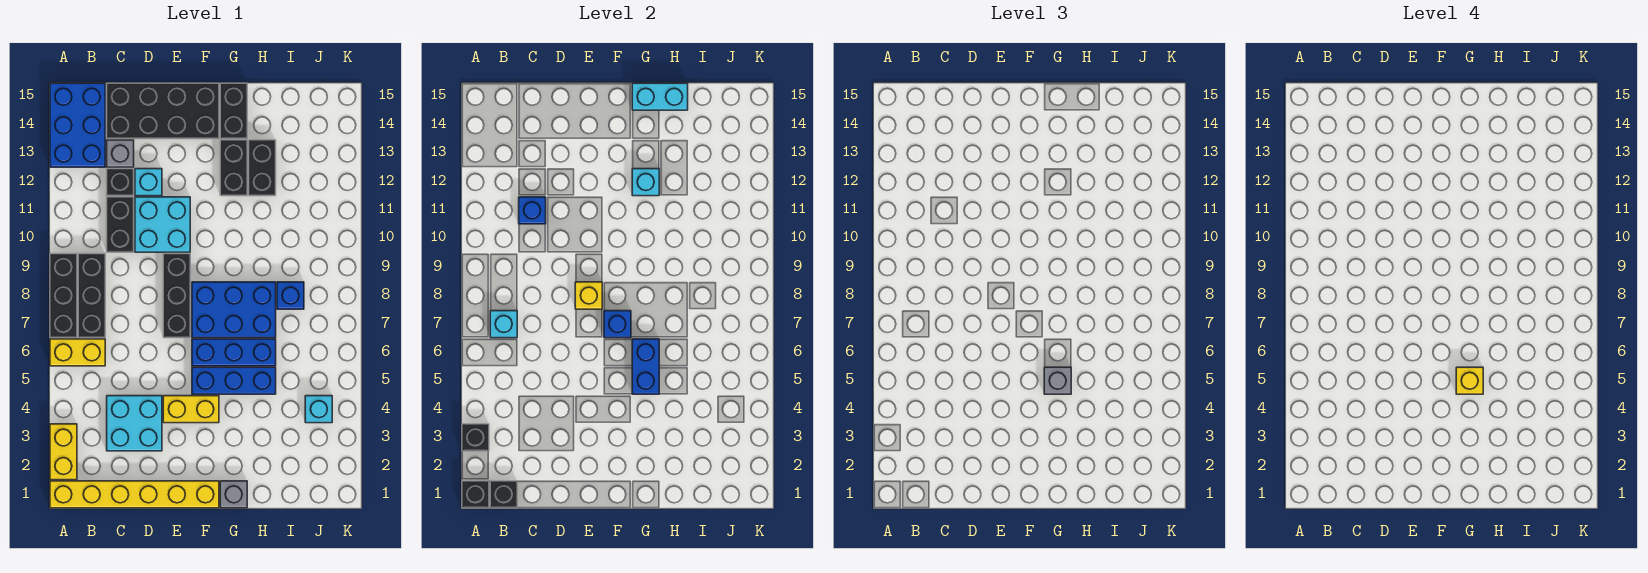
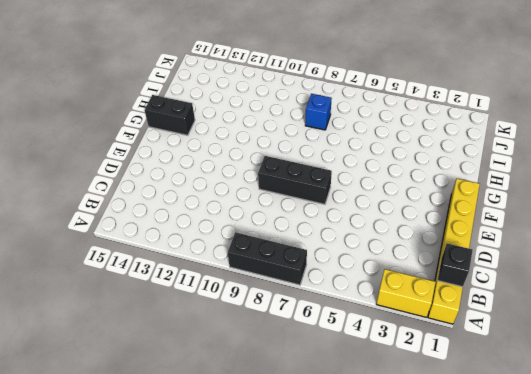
none -> yellow 1x2 brick [50,339,105,366]
none -> blue 2x3 brick [50,83,105,167]
none -> black 1x3 brick [78,254,105,338]
none -> cyan 2x2 brick [107,396,162,451]

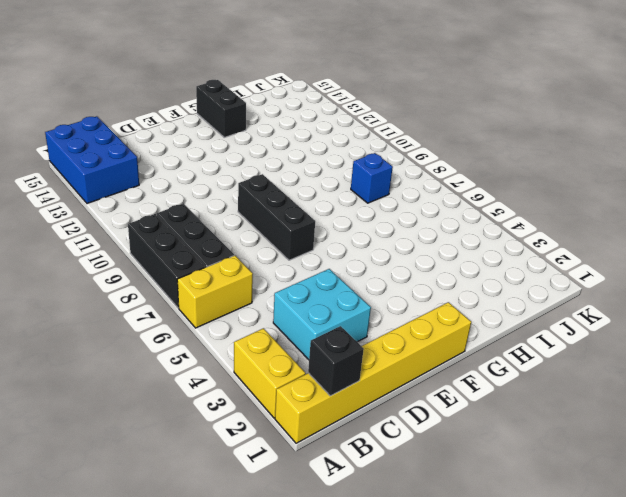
none -> black 1x2 brick [107,197,134,252]
none -> black 1x1 brick [107,169,134,196]
none -> grey 1x1 brick [107,140,134,167]
none -> black 2x4 brick [107,83,219,139]

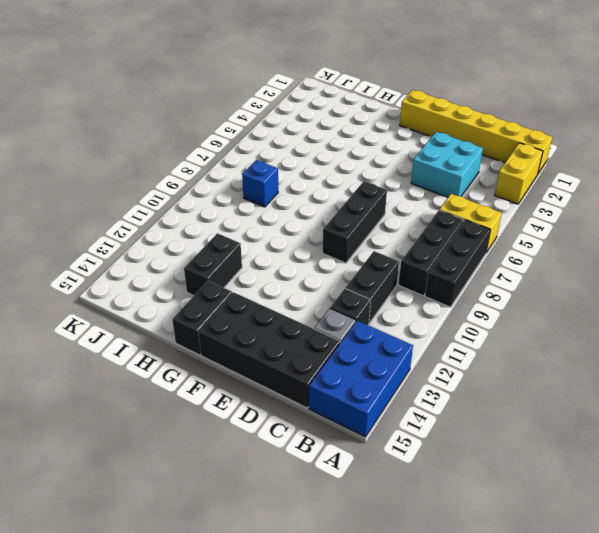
none -> cyan 2x2 brick [135,197,190,252]
none -> cyan 1x1 brick [135,169,162,196]
none -> yellow 1x2 brick [163,396,219,423]
none -> blue 1x3 brick [192,367,276,394]

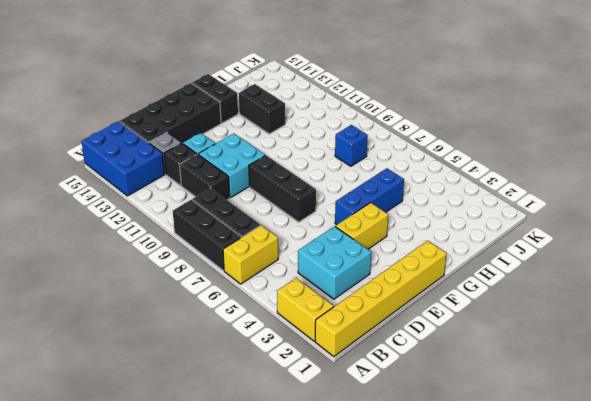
none -> blue 1x3 brick [192,339,276,366]
none -> blue 2x3 brick [192,282,276,338]
none -> grey 1x1 brick [220,481,247,508]
none -> black 1x2 brick [220,140,247,196]

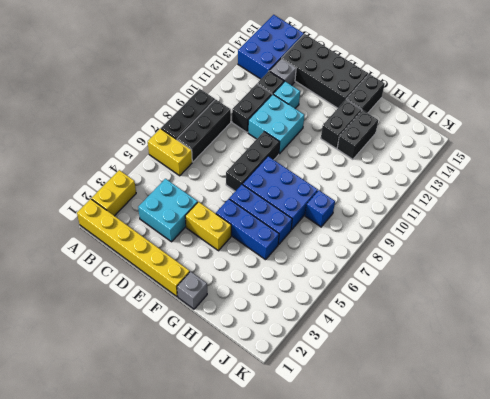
none -> cyan 1x1 brick [305,396,332,423]
none -> black 1x1 brick [462,481,489,508]
none -> black 1x1 brick [462,424,489,451]
none -> black 1x1 brick [490,481,517,508]

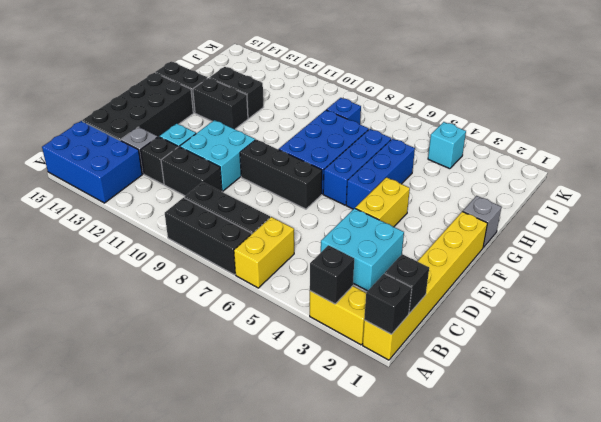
none -> cyan 1x1 brick [490,311,517,338]
none -> blue 1x1 brick [519,197,546,224]
none -> yellow 1x1 brick [575,282,602,309]
none -> blue 1x1 brick [604,311,631,338]

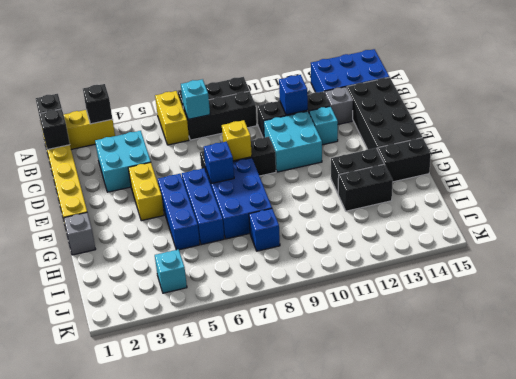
none -> blue 1x2 brick [632,339,659,394]
none -> cyan 1x1 brick [632,169,659,196]
none -> cyan 1x2 brick [632,83,688,110]
none -> grey 1x1 brick [1044,367,1071,394]

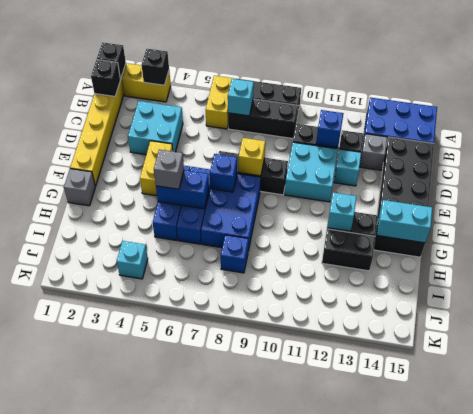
cyan 1x2 brick [377,200,432,243] -> cyan 1x2 brick turned to [632,83,688,110]
none -> yellow 1x1 brick [1456,367,1483,394]

